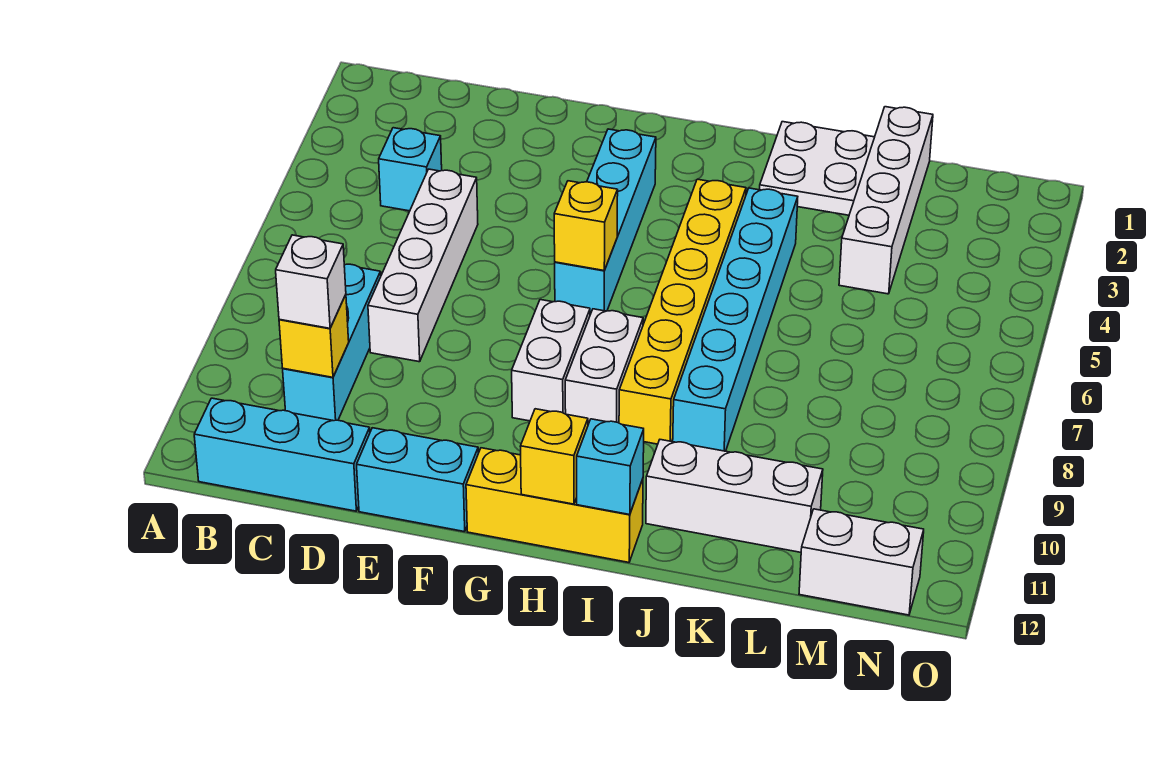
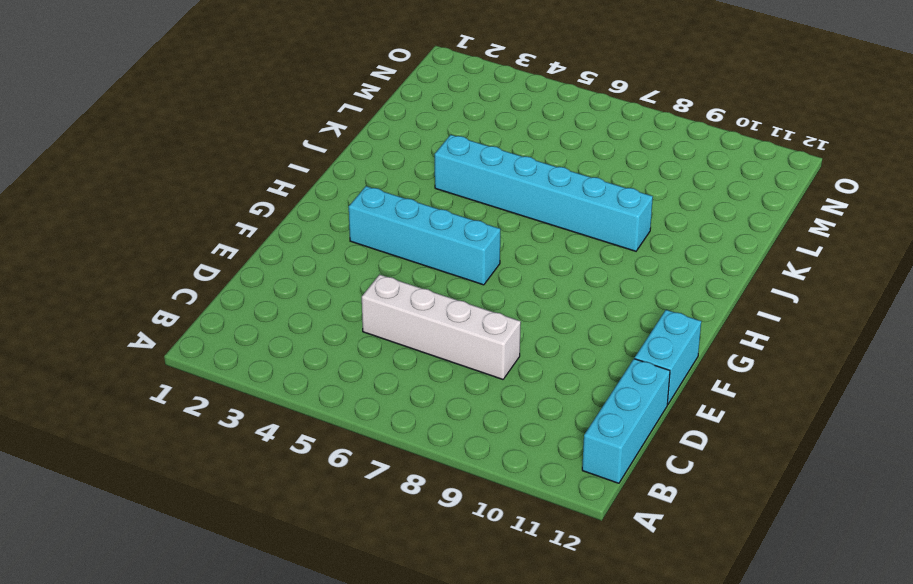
none -> cyan 1x1 brick [379,128,442,211]
none -> cyan 1x3 brick [283,264,381,421]
none -> white 1x2 brick [512,300,590,421]

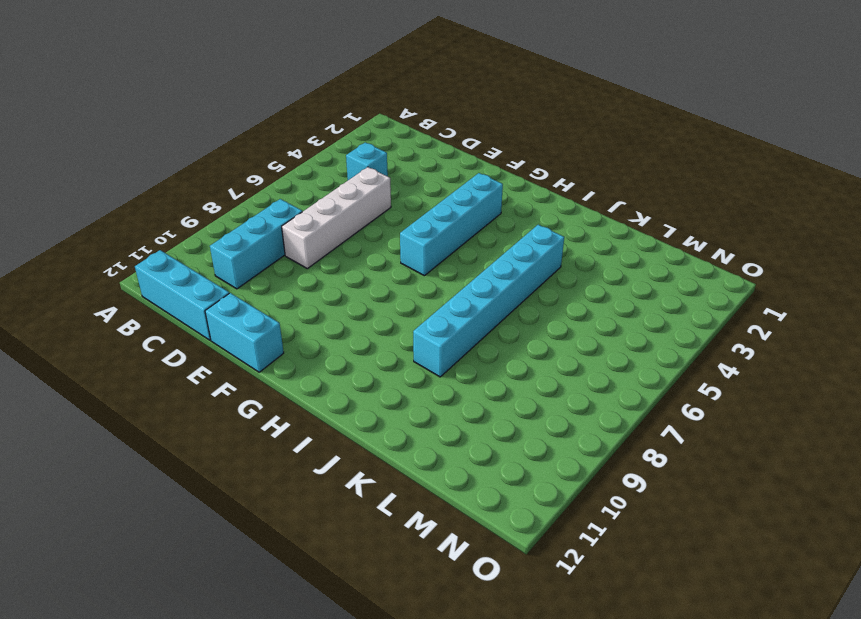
none -> white 1x2 brick [512,300,590,421]
none -> yellow 1x3 brick [466,448,643,562]
none -> white 1x2 brick [565,309,643,424]

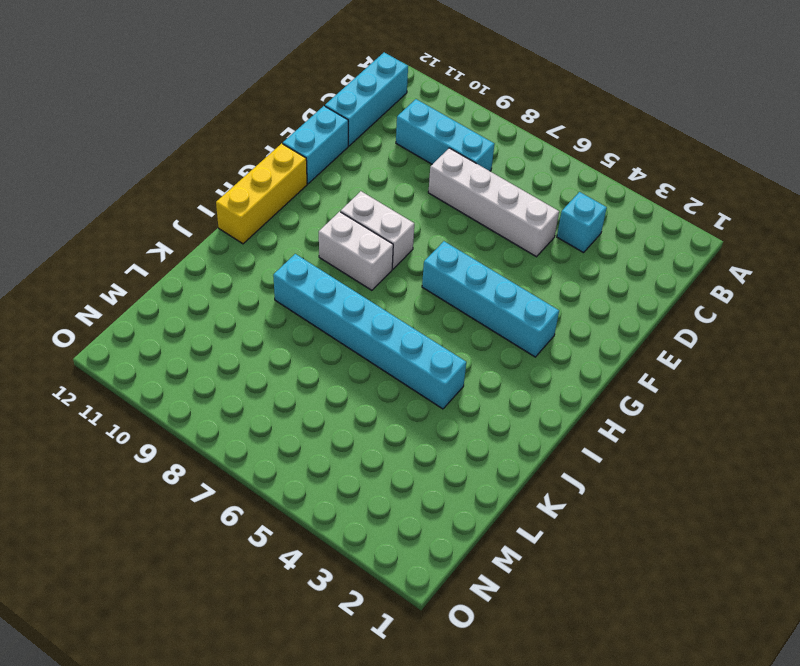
none -> yellow 1x6 brick [619,179,746,444]
none -> white 2x2 plate [760,122,875,215]
none -> white 1x3 brick [646,440,823,552]

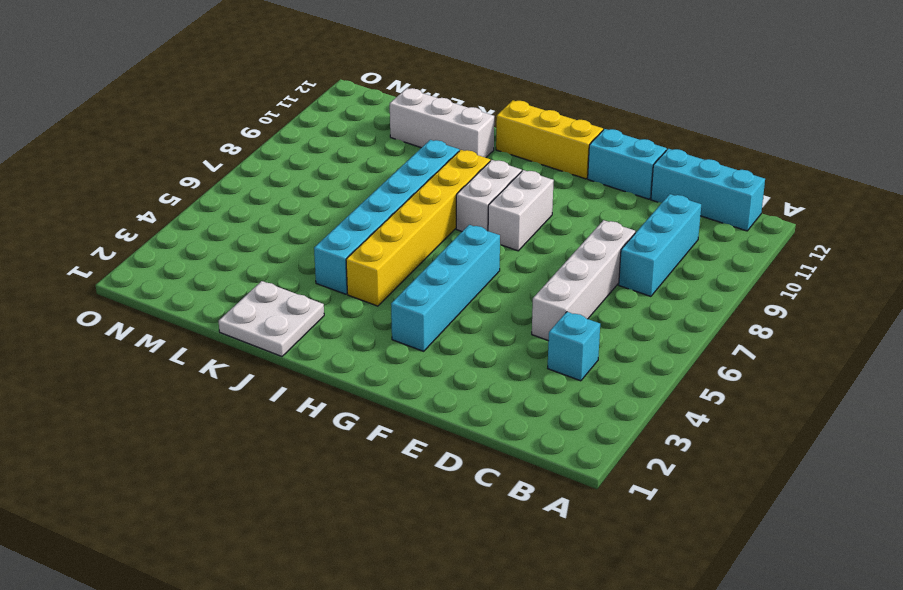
none -> white 1x4 brick [839,107,933,294]
none -> white 1x2 brick [799,509,924,615]
none -> yellow 1x1 brick [279,295,349,377]

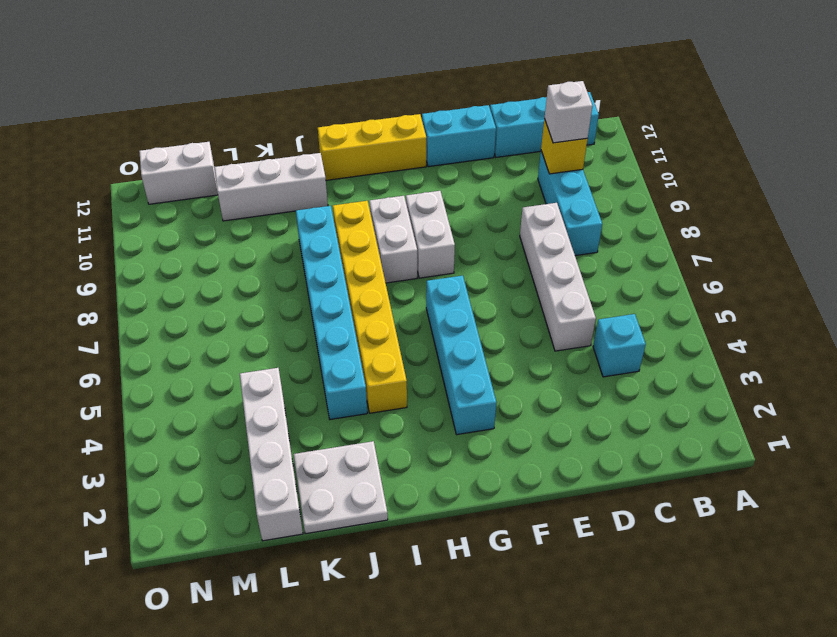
none -> yellow 1x1 brick [554,181,618,270]
none -> yellow 1x1 brick [520,409,588,504]
none -> cyan 1x1 brick [577,419,644,515]

